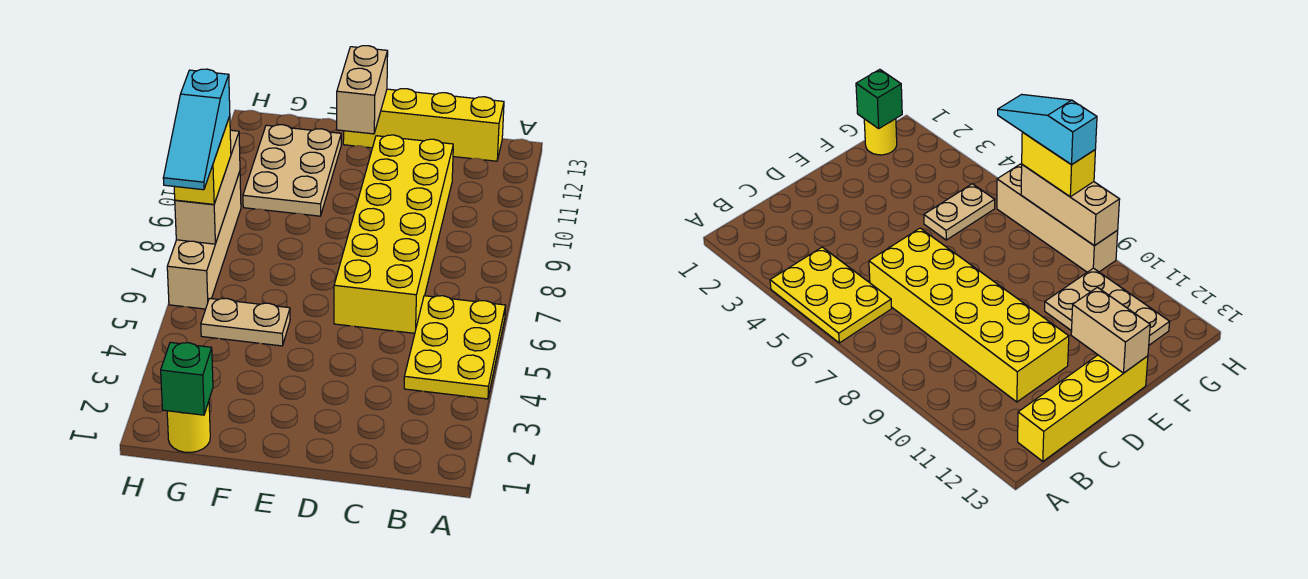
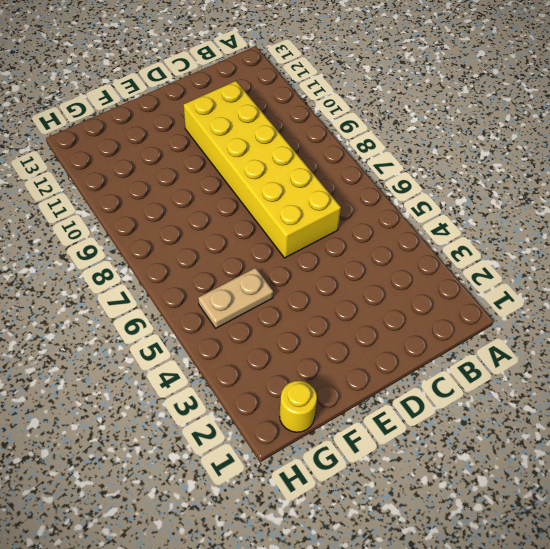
none -> yellow 2x3 plate [404,296,506,399]
none -> yellow 1x4 brick [343,89,504,161]
none -> tan 2x3 plate [243,125,341,216]

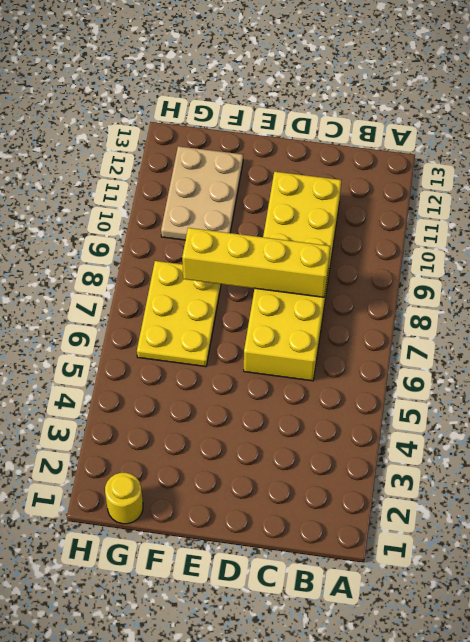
yellow 1x4 brick [182,228,330,297] -> yellow 1x4 brick moved to [343,89,504,161]
yellow 2x3 plate [137,261,221,367] -> yellow 2x3 plate moved to [404,296,506,399]
none -> tan 1x2 plate [201,298,290,346]
none -> tan 1x4 brick [167,172,241,309]
none -> tan 1x2 brick [337,46,388,134]

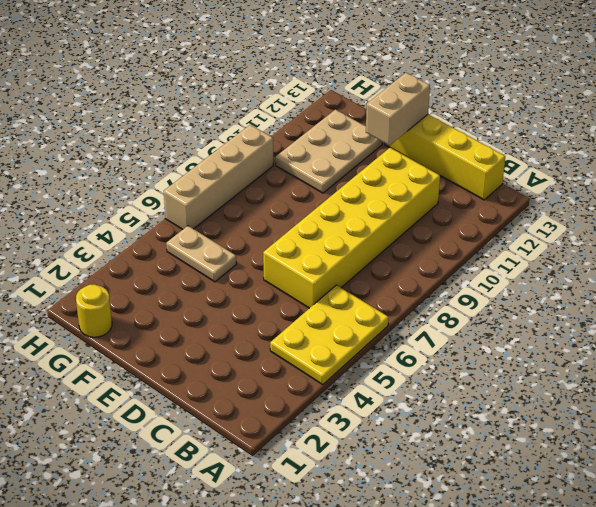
none -> green 1x1 brick [161,342,213,415]
none -> tan 1x3 brick [175,130,240,244]
none -> yellow 1x2 brick [174,116,231,204]

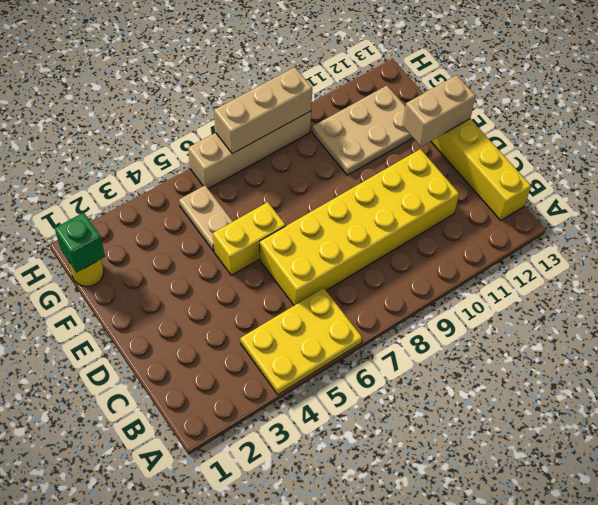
yellow 1x2 brick [213,202,286,275] -> yellow 1x2 brick moved to [174,116,231,204]
none -> cyan 1x3 slope [163,69,230,190]

